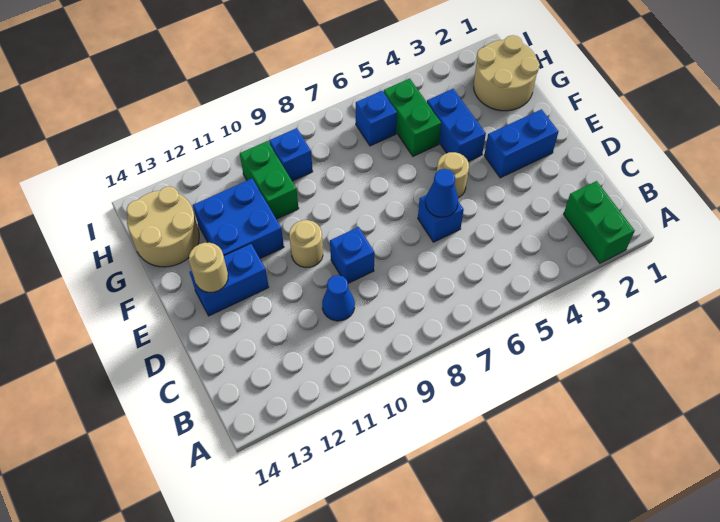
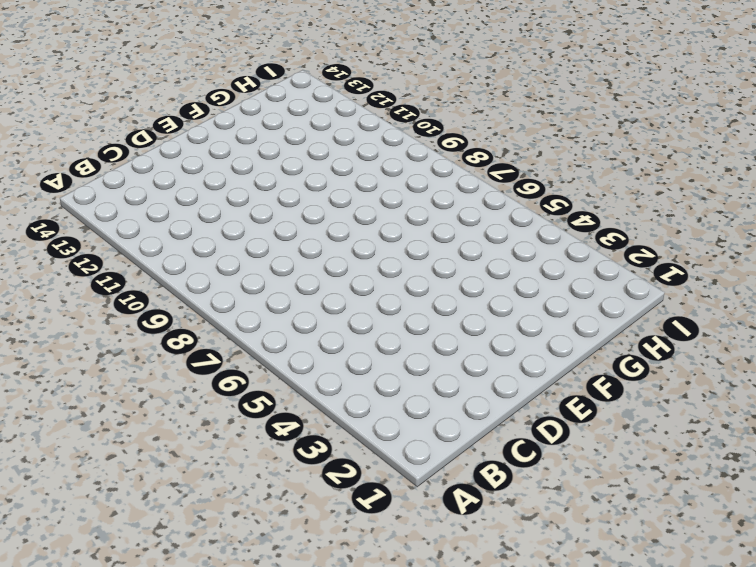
none -> green 1x2 brick [564,181,635,263]
none -> blue 1x1 cone [322,275,355,321]
none -> blue 1x1 brick [418,195,464,242]

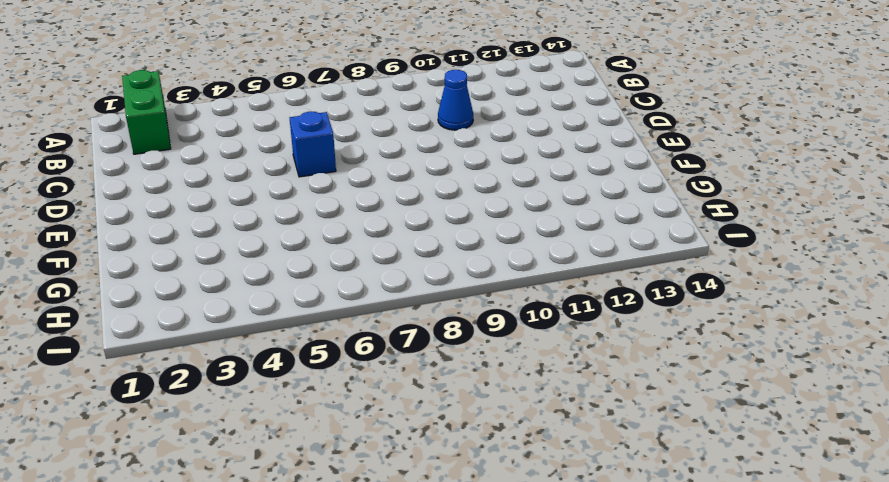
none -> blue 1x1 brick [330,227,374,283]
none -> blue 1x2 brick [484,109,559,178]
none -> tan 1x1 round brick [437,152,469,198]

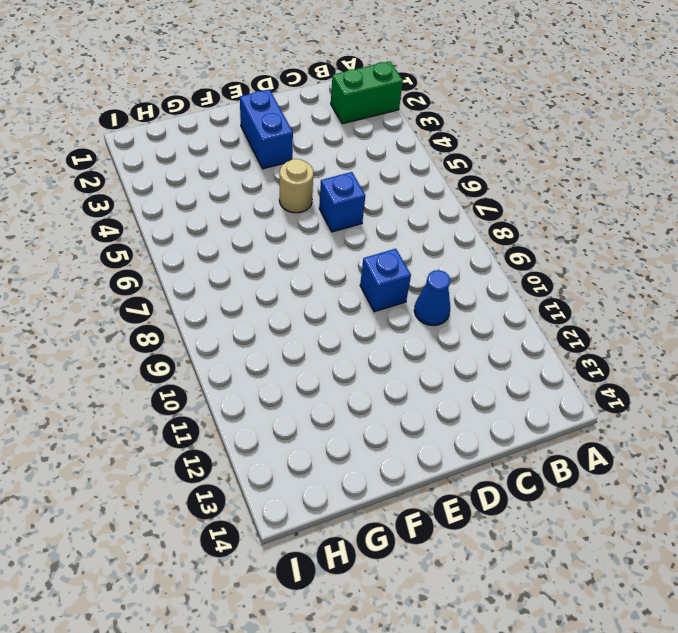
none -> tan 1x1 round brick [289,220,323,268]
none -> blue 1x2 brick [190,244,269,316]
none -> blue 1x2 brick [427,89,486,162]

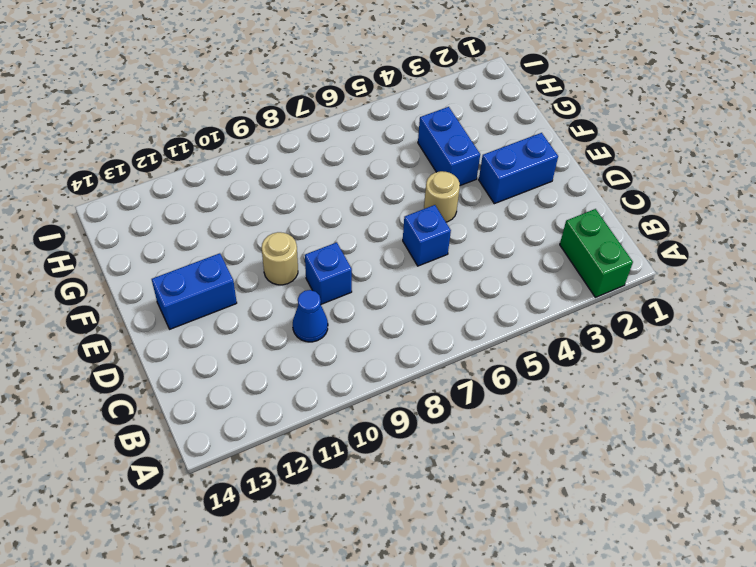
none -> blue 2x2 brick [193,179,284,259]
none -> tan 2x2 round brick [474,35,540,111]
none -> green 1x2 brick [383,79,441,156]

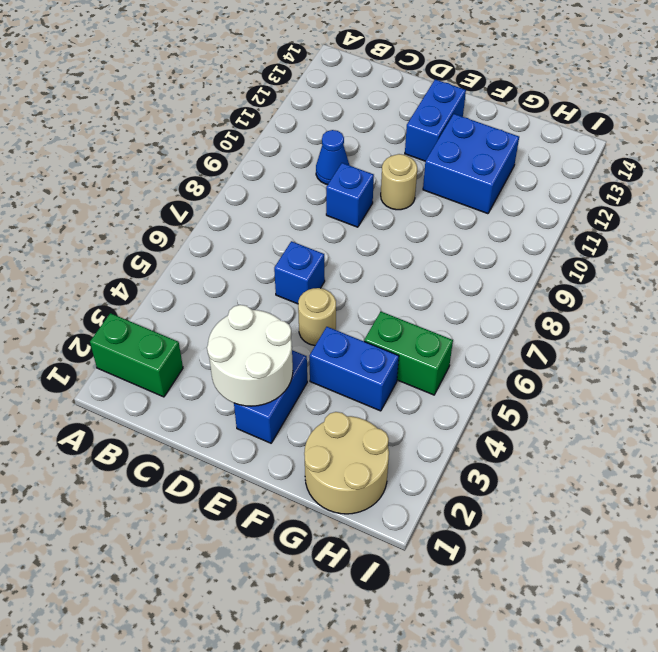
white 2x2 round brick [207,305,293,406] -> none
none -> green 1x2 brick [240,141,299,219]
none -> tan 2x2 round brick [127,186,199,267]
none -> blue 1x1 brick [356,91,397,146]

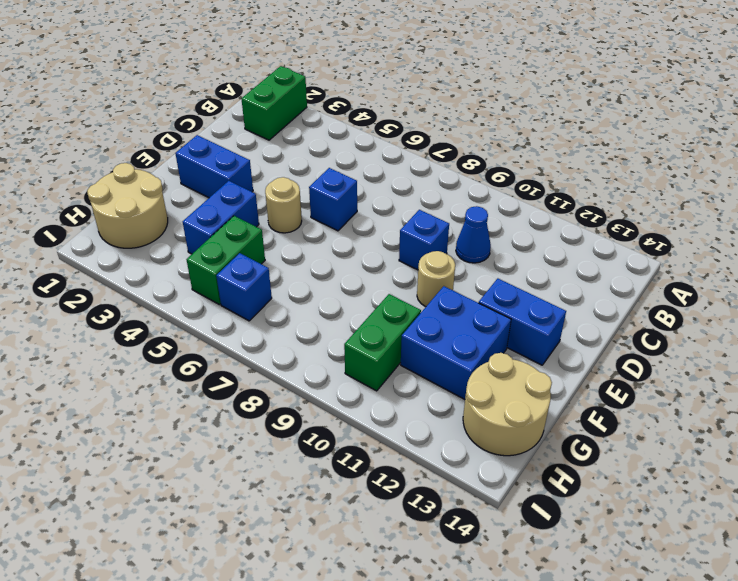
none -> blue 1x1 brick [269,128,313,181]
none -> blue 1x1 cone [426,169,458,217]
none -> tan 1x1 round brick [189,243,228,292]

